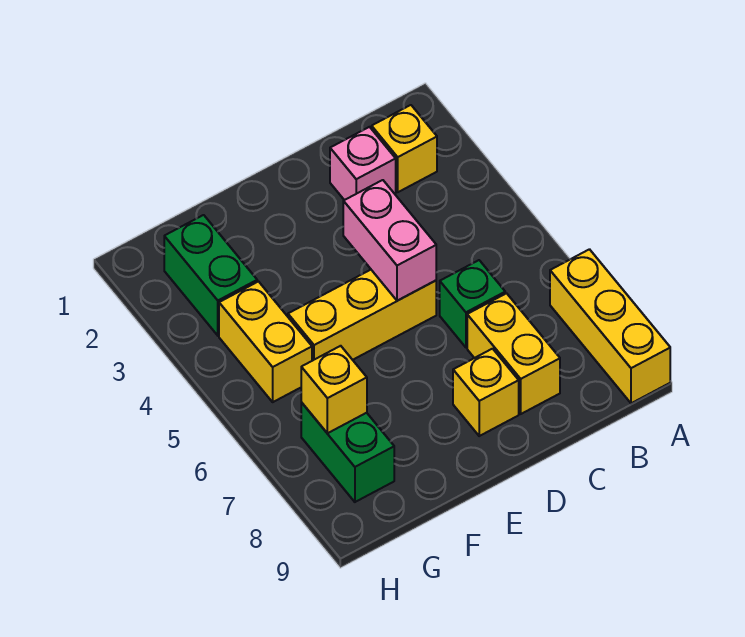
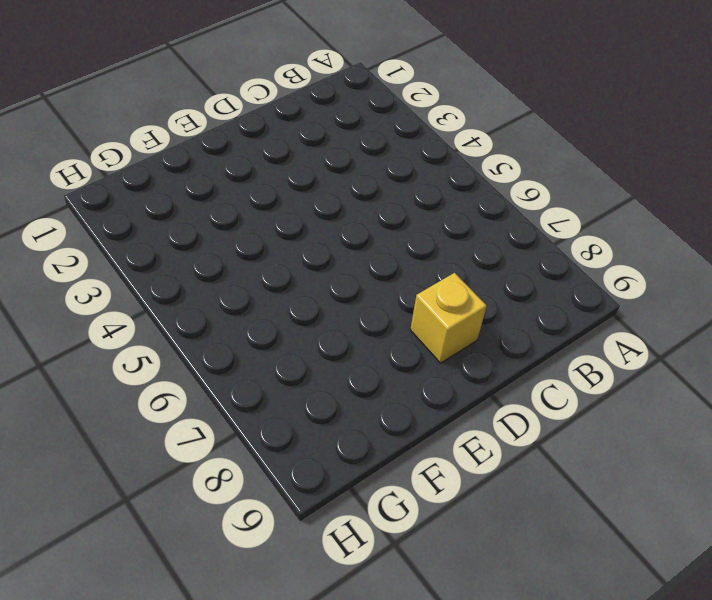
none -> yellow 1x3 brick [550,249,670,403]
none -> yellow 1x1 brick [372,105,437,192]
none -> pink 1x1 brick [330,127,396,200]

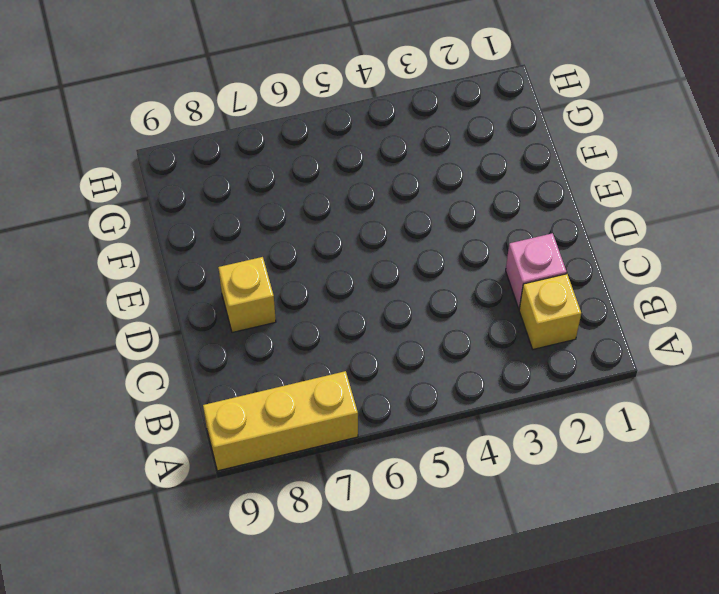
none -> green 1x1 brick [440,260,505,347]
none -> yellow 1x2 brick [467,293,560,414]
none -> yellow 1x3 brick [288,270,436,361]

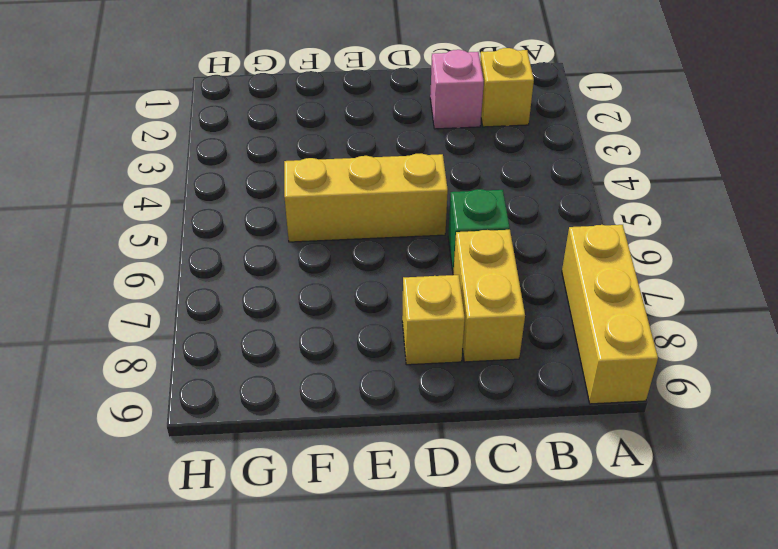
none -> green 1x2 brick [164,215,257,336]
none -> yellow 1x2 brick [219,282,312,402]
none -> green 1x2 brick [301,402,394,502]

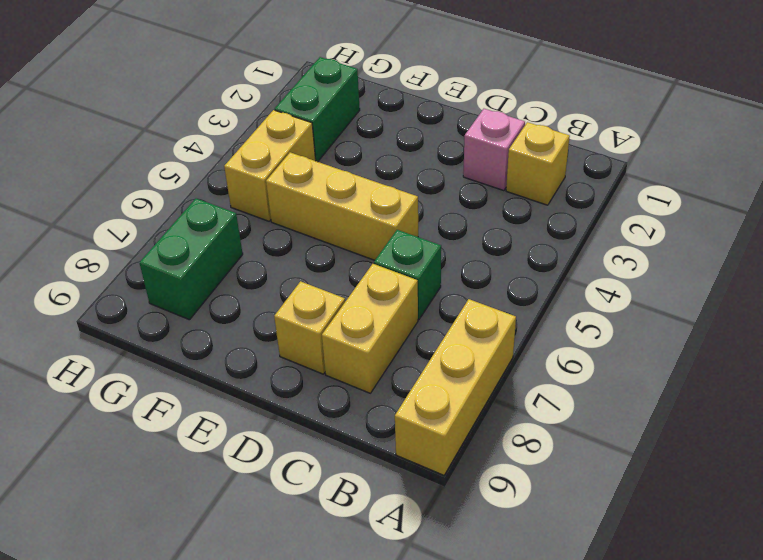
none -> pink 1x2 brick [343,180,436,301]
none -> yellow 1x1 brick [301,346,367,433]

